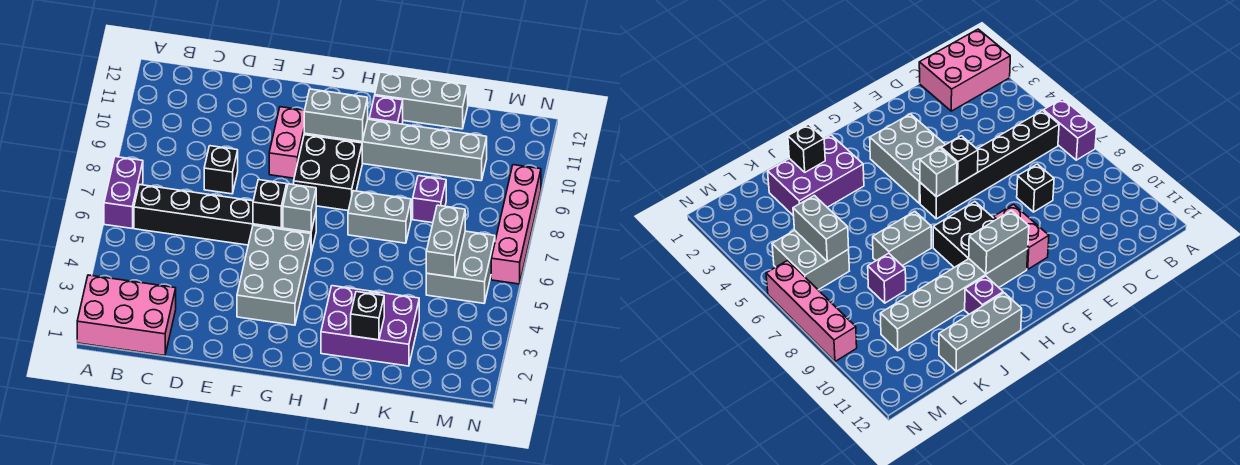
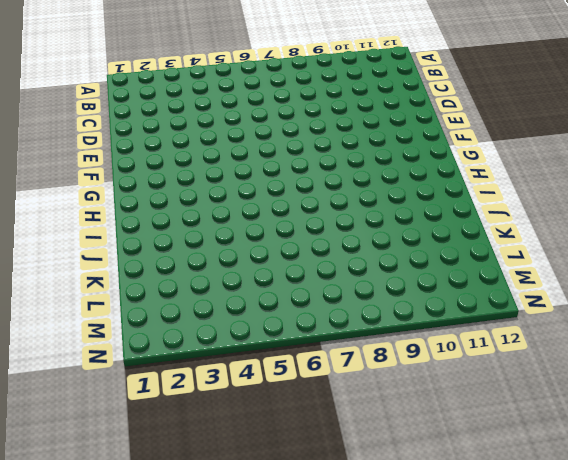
none -> pink 2x3 brick [77,275,176,356]
none -> purple 1x2 brick [104,157,143,228]
none -> black 1x6 brick [134,185,316,253]

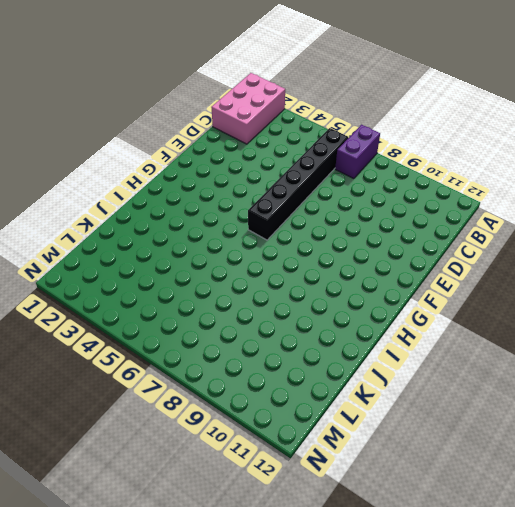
purple 1x2 brick [335,125,380,179] -> purple 1x2 brick turned to [104,157,143,228]
none -> black 1x1 brick [204,146,238,194]
none -> grey 2x3 brick [237,225,311,325]
none -> pink 1x2 brick [269,107,305,178]

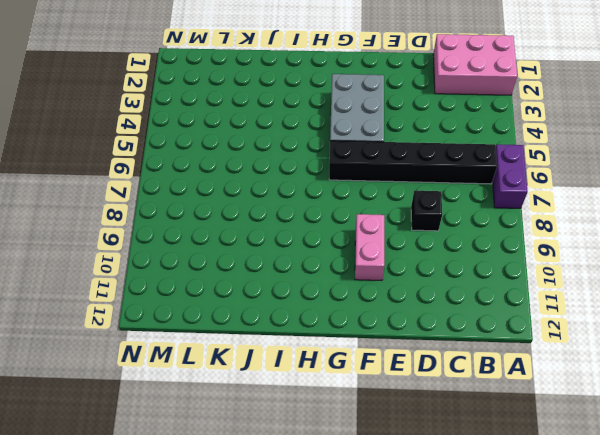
none -> black 2x2 brick [294,135,362,210]
none -> grey 1x6 brick [304,119,487,181]
none -> purple 2x3 brick [321,286,419,366]

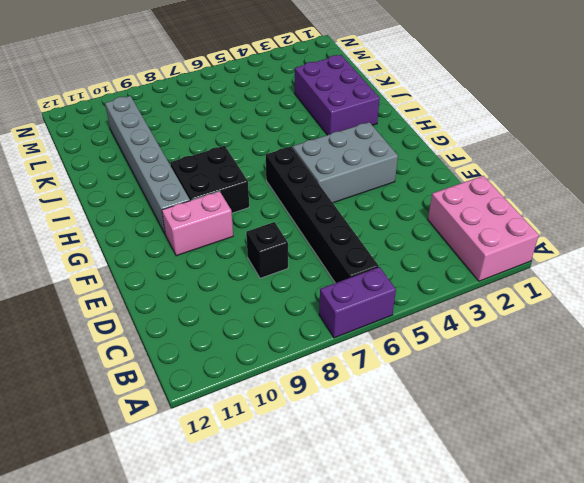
none -> grey 1x2 brick [348,191,411,243]
none -> purple 1x1 brick [369,96,403,124]
none -> grey 1x3 brick [375,72,468,129]

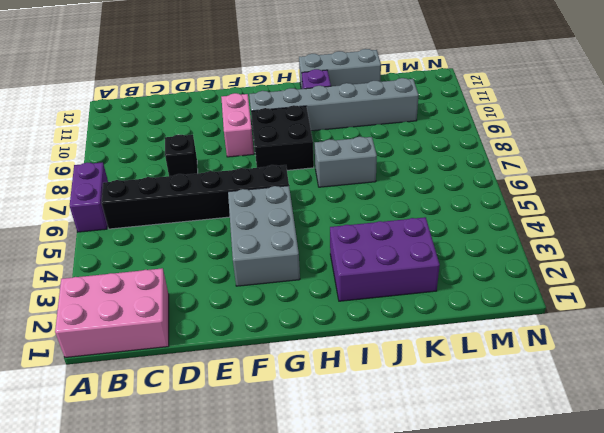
none -> purple 1x1 brick [413,176,446,223]
none -> grey 2x2 brick [426,231,495,303]
none -> pink 1x4 brick [491,165,541,284]

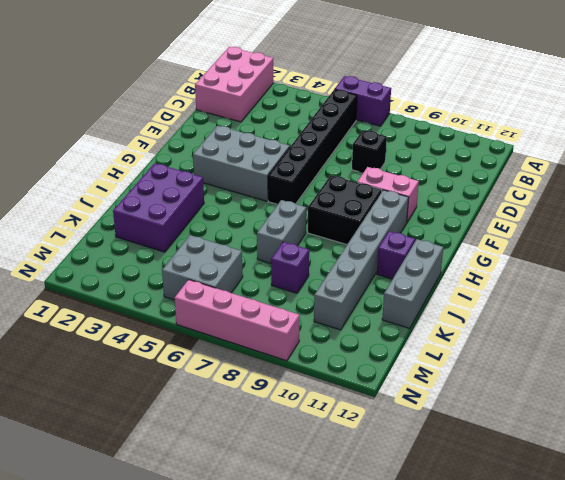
none -> black 1x1 brick [253,180,287,228]
none -> grey 1x1 brick [283,184,316,232]
none -> grey 1x2 brick [304,89,368,142]

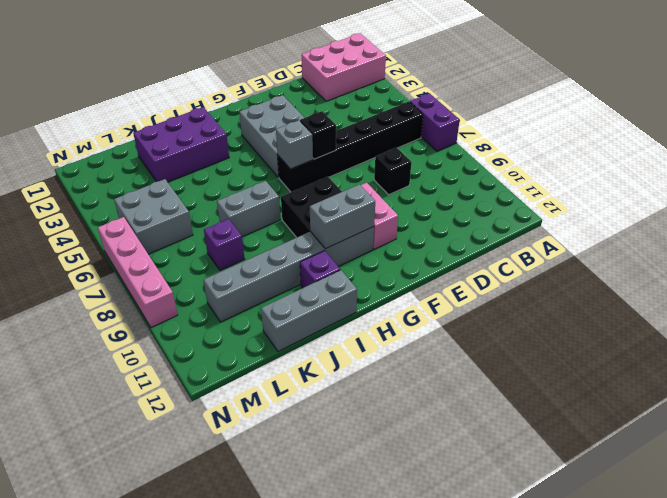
none -> black 1x1 brick [351,292,384,340]
none -> grey 1x2 brick [426,205,465,277]

